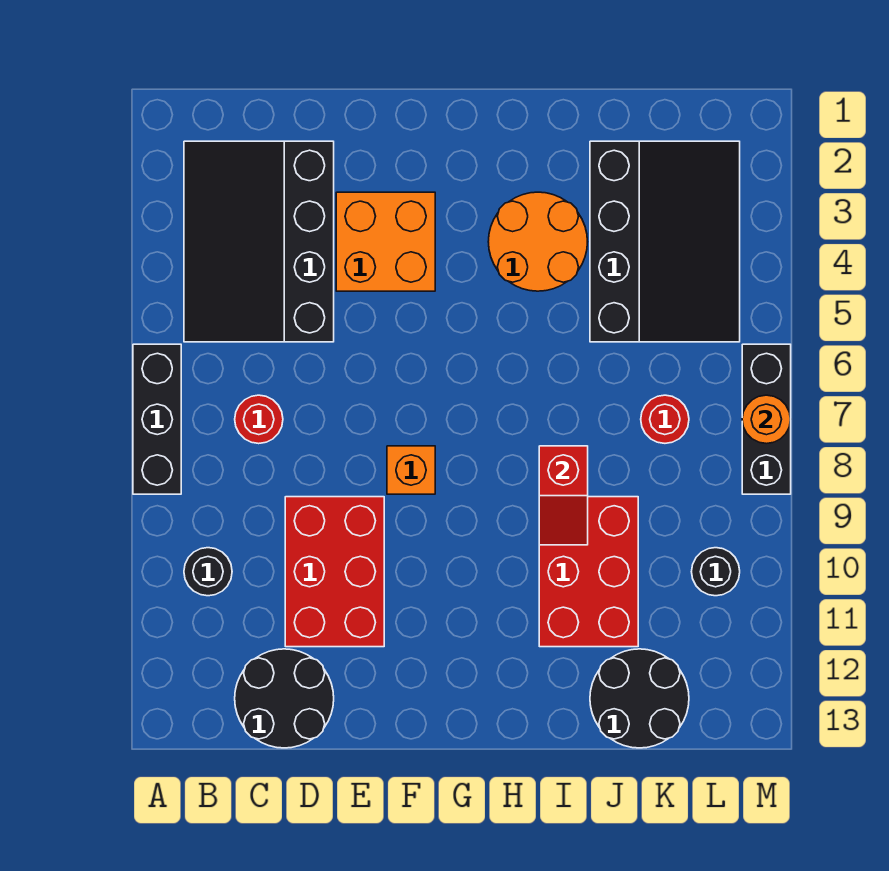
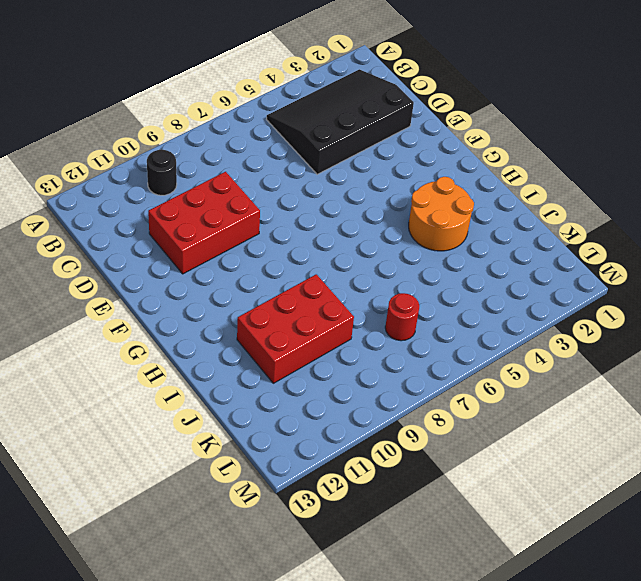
none -> black 1x3 brick [133,344,181,494]
none -> red 1x1 round brick [235,395,283,444]
none -> black 2x2 round brick [235,649,334,748]

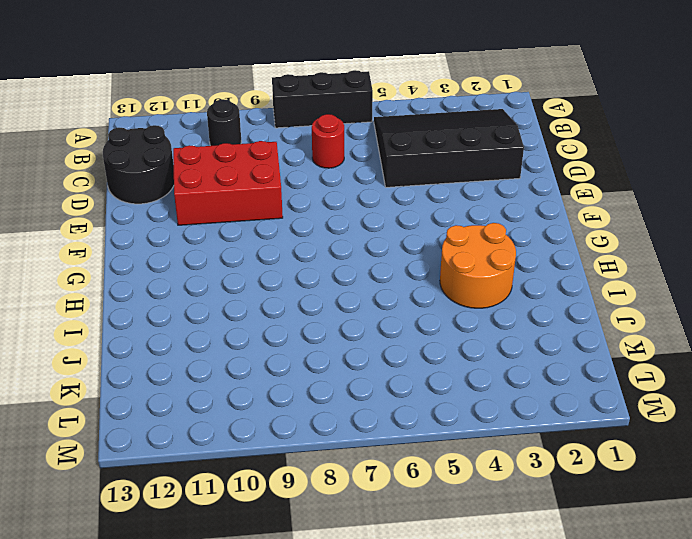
none -> orange 2x2 brick [336,192,435,291]
none -> orange 1x1 brick [387,446,435,494]
none -> red 2x3 brick [539,497,638,647]

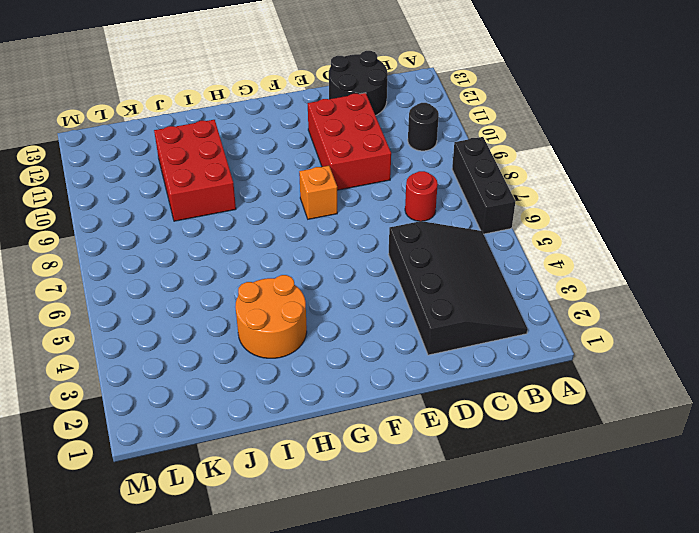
none -> orange 2x2 brick [336,192,435,291]
none -> black 3x4 slope [590,141,740,342]
none -> black 2x2 round brick [590,649,689,748]

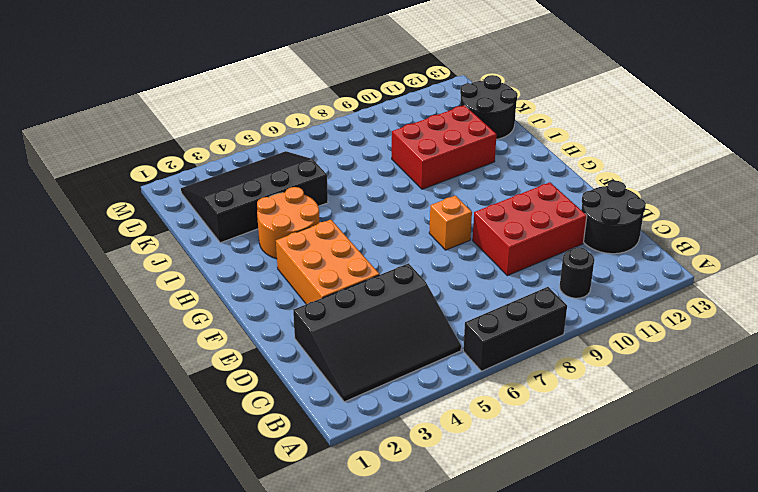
orange 2x3 brick [276,219,379,304] -> orange 2x2 brick [336,192,435,291]
none -> red 1x1 round brick [235,395,283,444]
none -> red 1x1 round brick [641,395,689,443]
none -> black 1x1 round brick [691,548,740,596]

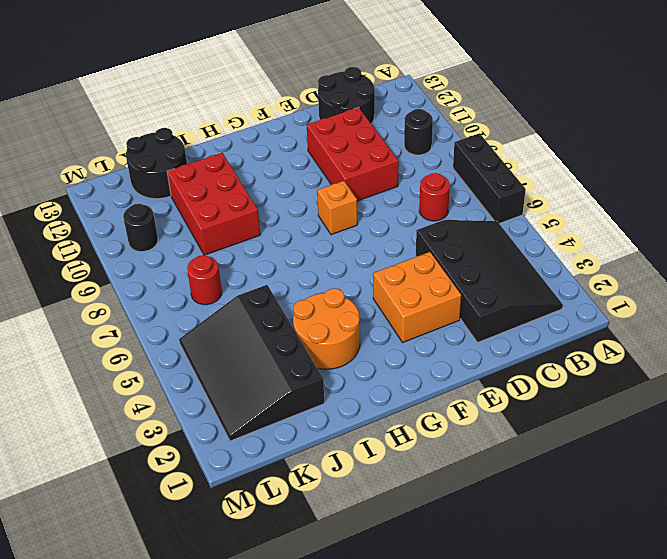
none -> black 1x3 brick [742,344,791,494]
none -> red 1x2 slope [539,446,588,545]
none -> orange 1x1 round brick [742,395,791,444]

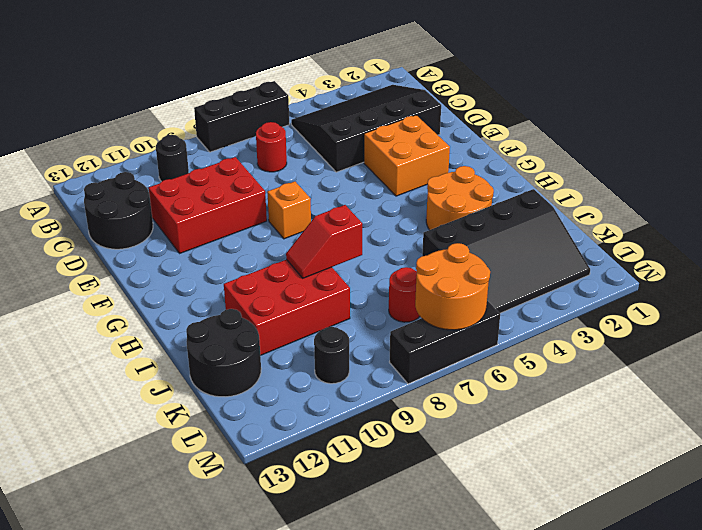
orange 2x2 round brick [415,243,490,330] -> orange 1x1 round brick [742,395,791,444]

